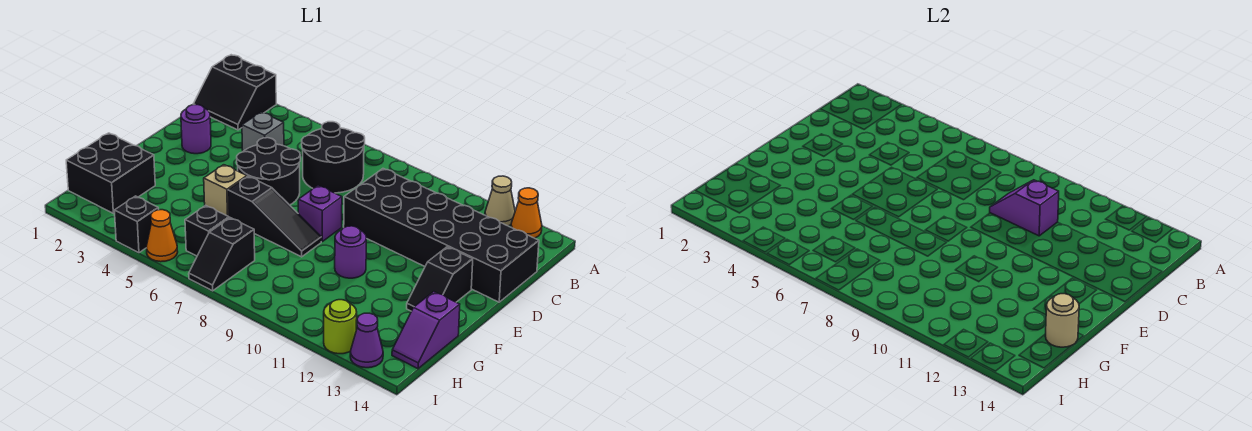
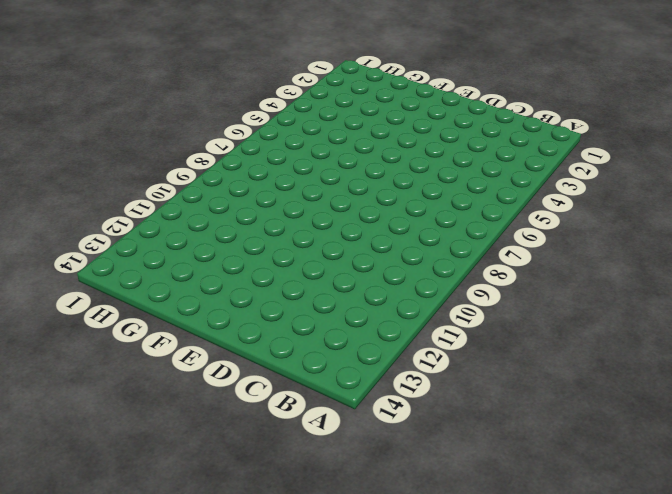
none -> black 2x2 slope [193,55,276,130]
none -> tan 1x1 cone [485,176,515,226]
none -> orange 1x1 cone [511,188,542,238]

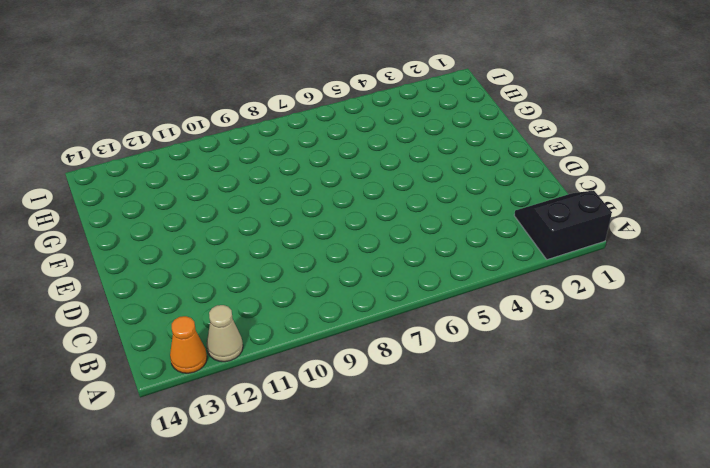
none -> black 2x2 round brick [302,122,365,193]
none -> grey 1x1 brick [242,112,284,151]
none -> black 2x6 brick [344,169,539,302]

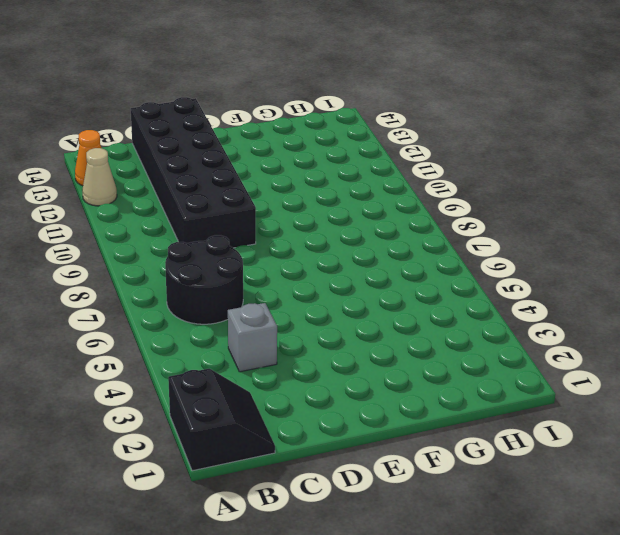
none -> purple 1x1 round brick [181,105,211,154]
none -> black 2x2 round brick [237,138,300,205]
none -> purple 1x1 brick [298,186,342,241]

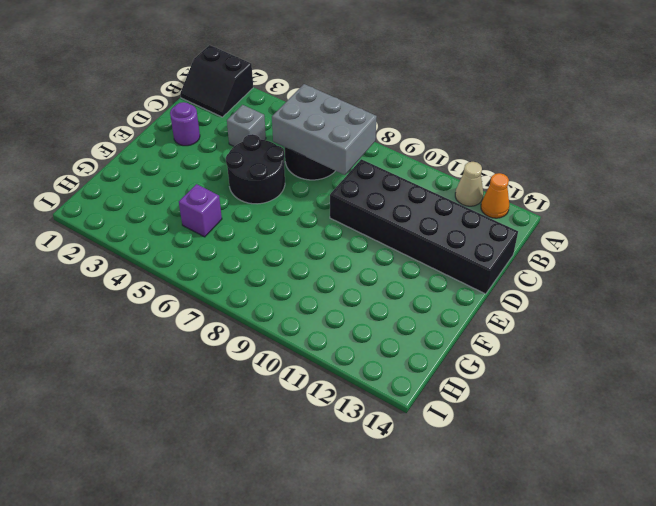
grey 2x3 brick [272,84,377,175] -> none
purple 1x1 brick [179,184,222,237] -> purple 1x1 brick moved to [298,186,342,241]
none -> black 1x2 slope [407,247,473,311]
none -> tan 1x1 brick [204,165,247,216]
none -> black 1x3 slope [228,176,321,257]

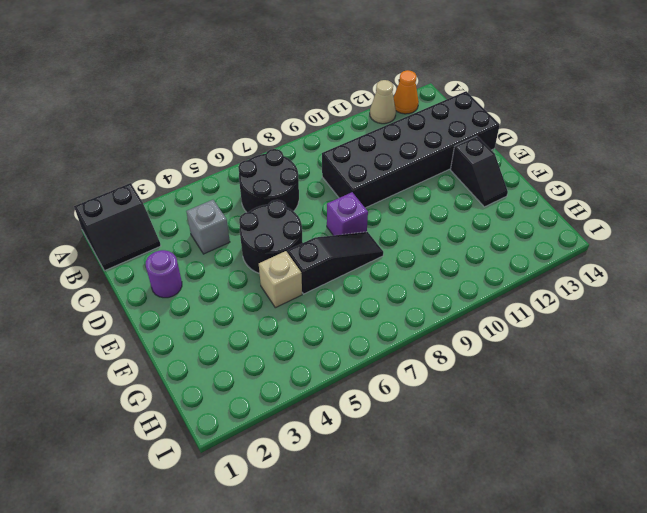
none -> purple 1x1 round brick [335,226,367,278]
none -> black 2x2 brick [66,133,155,213]
none -> purple 1x2 slope [392,292,460,369]

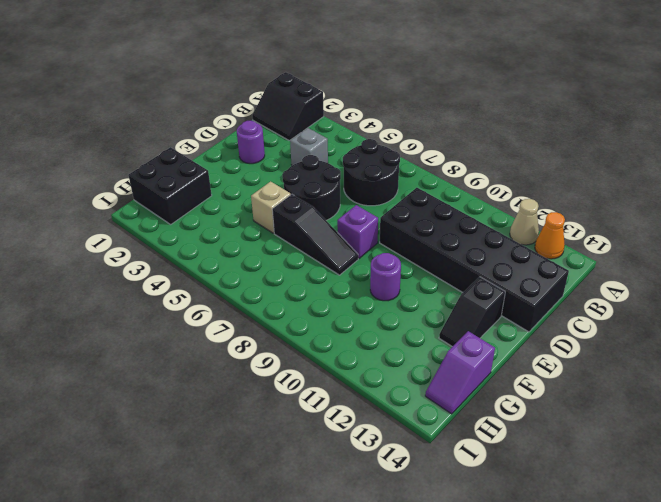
none -> black 1x1 brick [185,205,229,256]
none -> black 1x2 slope [189,218,255,291]
none -> black 1x1 brick [114,196,159,253]

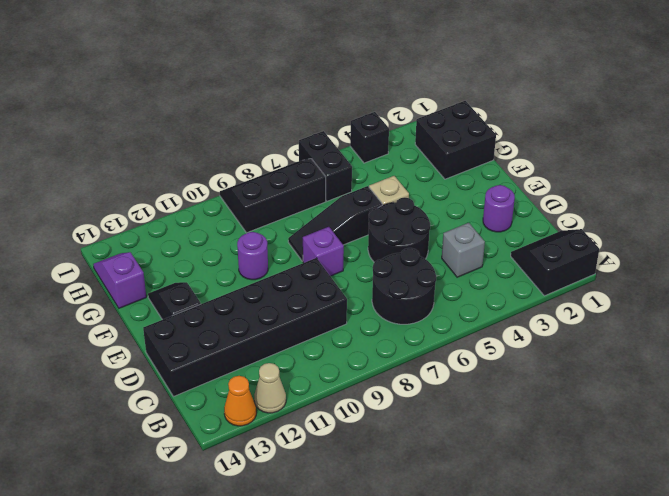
black 1x2 brick [299,131,352,201] -> black 1x1 brick [185,205,229,256]
black 2x3 slope [220,159,326,233] -> black 1x2 slope [189,218,255,291]
none -> orange 1x1 cone [146,210,178,262]
none -> lime 1x1 round brick [324,300,357,354]
none -> purple 1x1 cone [350,313,383,368]

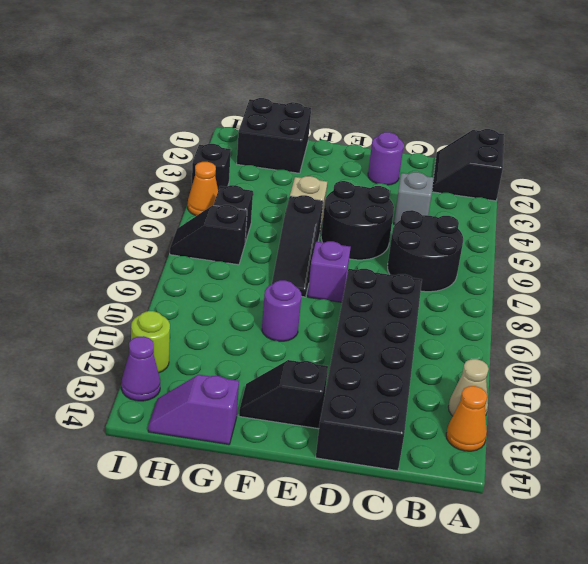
none -> purple 1x2 slope [990,180,1059,236]
none -> tan 1x1 round brick [1046,294,1079,347]

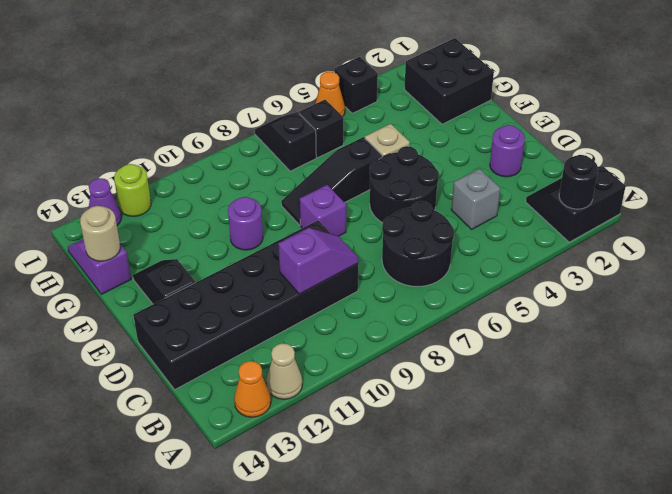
black 1x1 round brick [559,155,598,209] -> none

